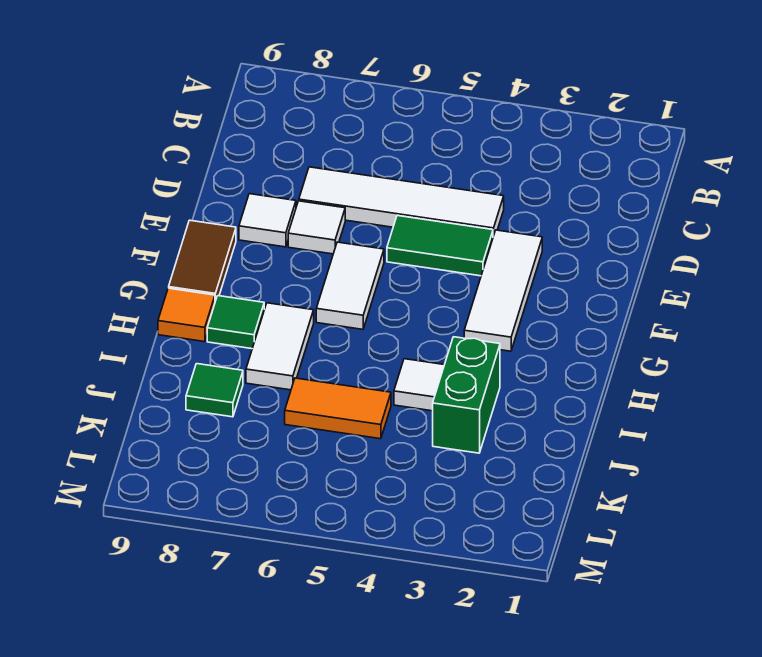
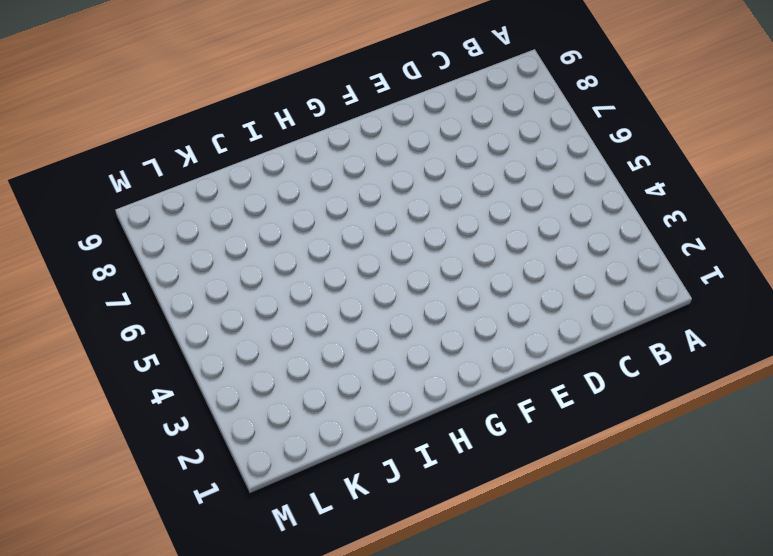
none -> white 1x4 tile [299,167,504,236]
none -> white 1x3 tile [464,230,542,351]
none -> green 1x2 tile [387,216,493,276]

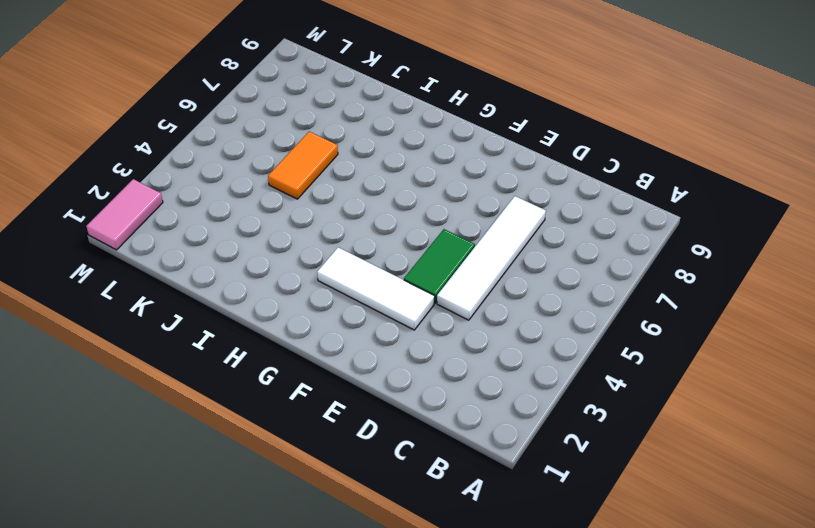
pink 1x2 tile [86,179,163,250] -> none
none -> white 1x1 tile [288,201,345,254]
none -> white 1x1 tile [239,194,296,247]
none -> white 1x2 tile [316,242,384,329]

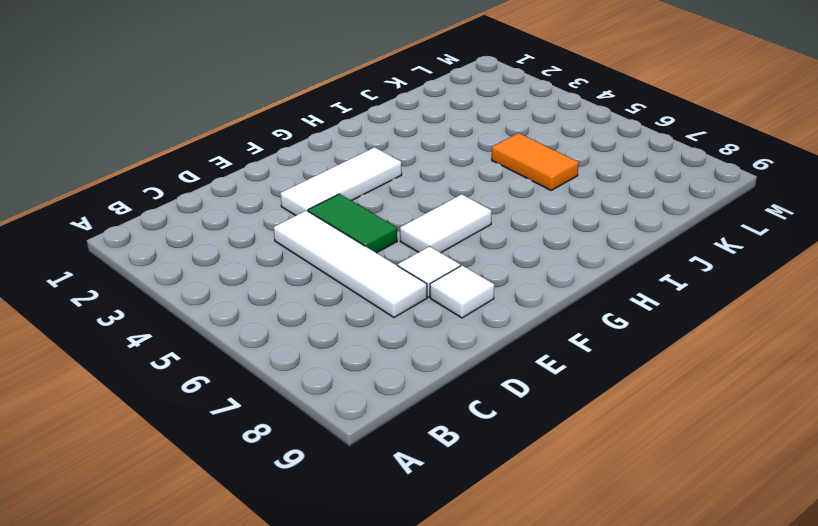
none -> brown 1x2 tile [169,220,236,301]
none -> white 1x2 tile [246,303,314,390]
none -> green 1x1 tile [207,296,264,349]

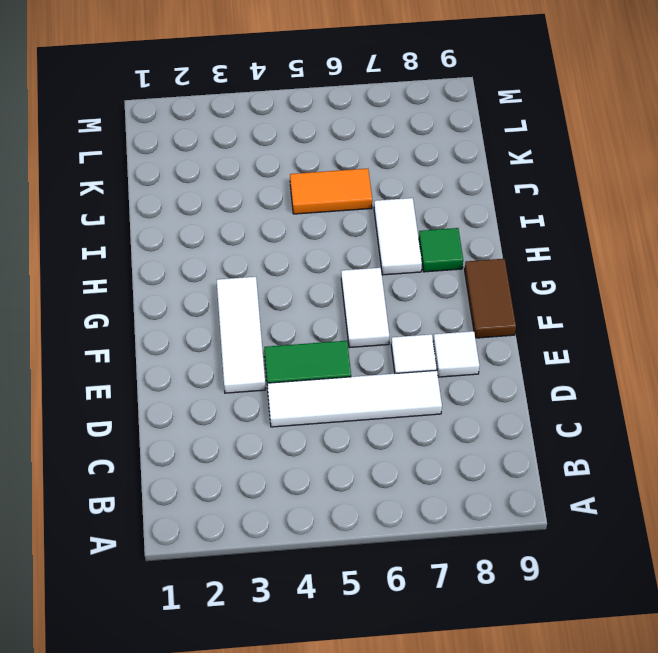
none -> orange 1x1 tile [158,288,215,342]
none -> green 1x2 brick [433,337,500,453]
none -> white 1x1 tile [394,359,444,411]

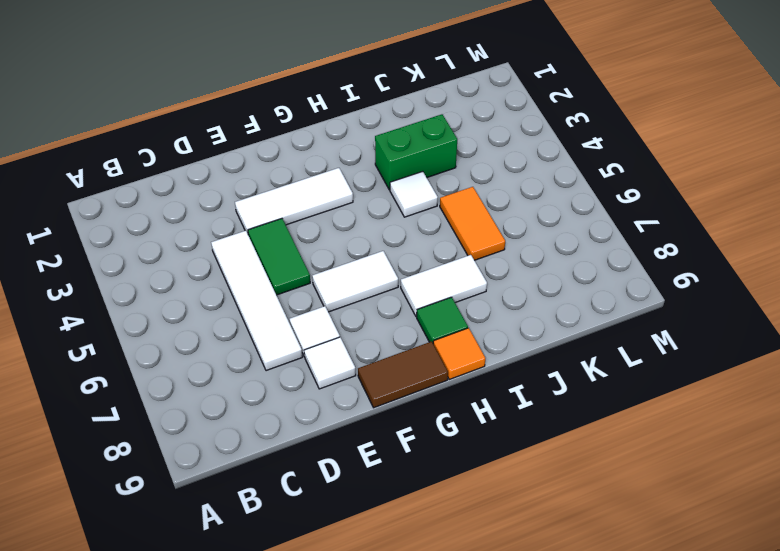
none -> green 1x1 tile [186,364,243,417]

